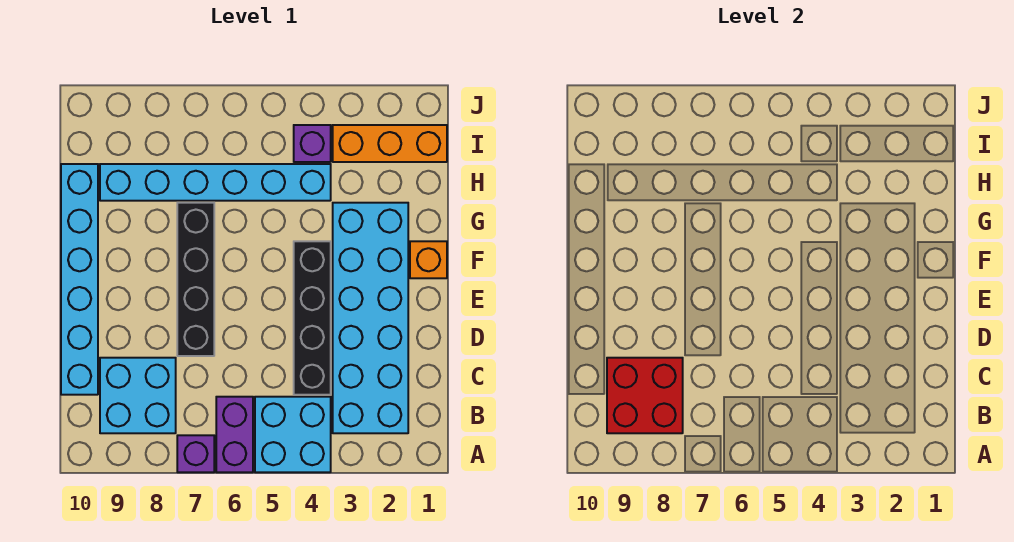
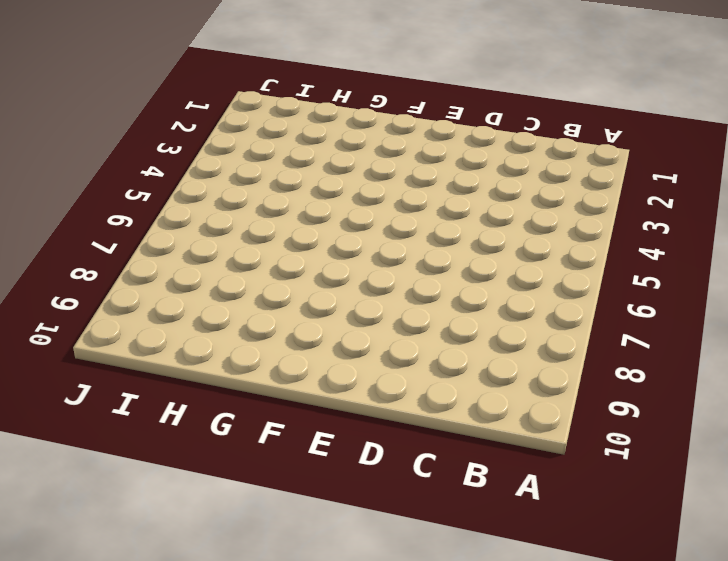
none -> cyan 2x2 brick [255,397,331,472]
none -> purple 1x2 brick [216,397,253,472]
none -> purple 1x1 brick [177,435,214,472]

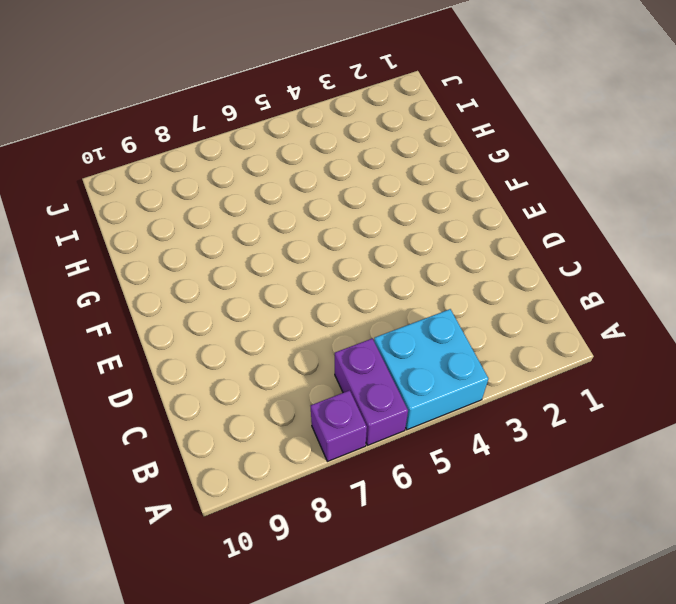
none -> cyan 2x6 brick [333,203,408,433]
none -> cyan 2x2 brick [100,358,176,433]
none -> black 1x4 brick [294,241,331,395]

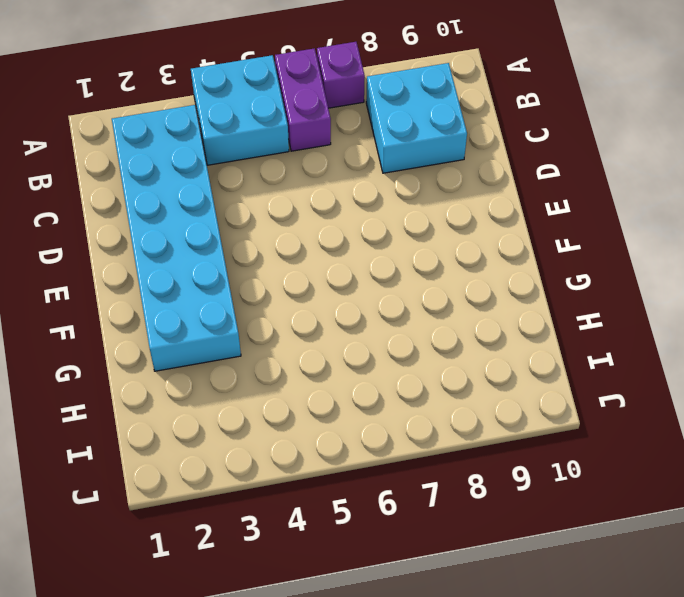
none -> black 1x4 brick [294,241,331,395]
none -> cyan 1x6 brick [61,164,98,395]
none -> black 1x4 brick [177,203,214,356]

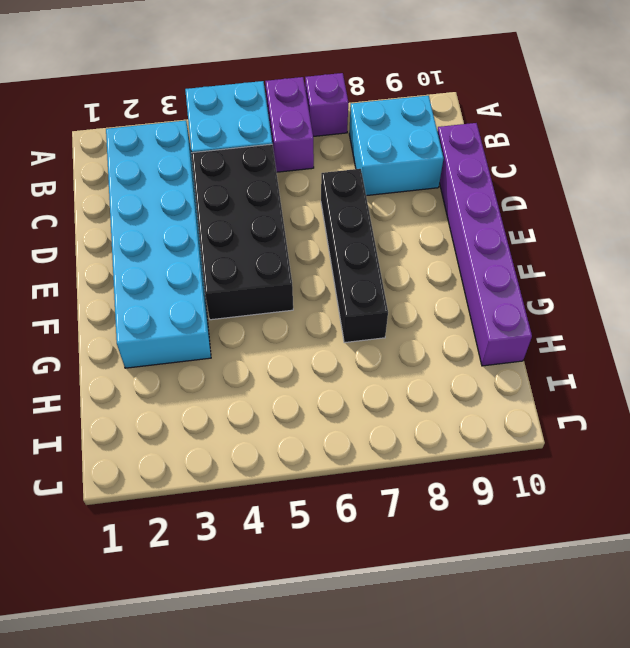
black 2x4 brick [191,144,293,320] -> black 1x4 brick [294,241,331,395]
purple 1x6 brick [437,123,532,366] -> cyan 1x6 brick [61,164,98,395]
none -> orange 1x1 brick [410,241,447,278]
none -> cyan 1x6 brick [100,164,331,201]
none -> orange 1x3 brick [333,125,447,162]

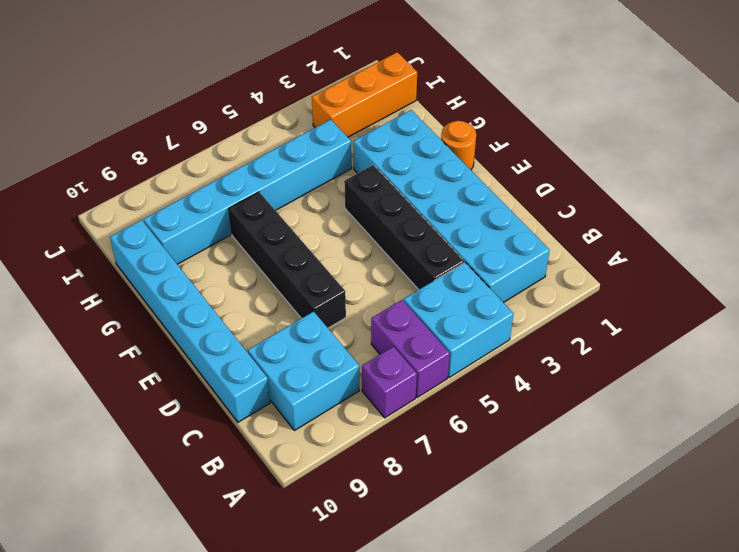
orange 1x1 round brick [441,121,476,170] -> orange 1x1 brick [410,241,447,278]
none -> purple 1x1 brick [294,125,331,162]
none -> red 2x2 brick [607,358,683,433]

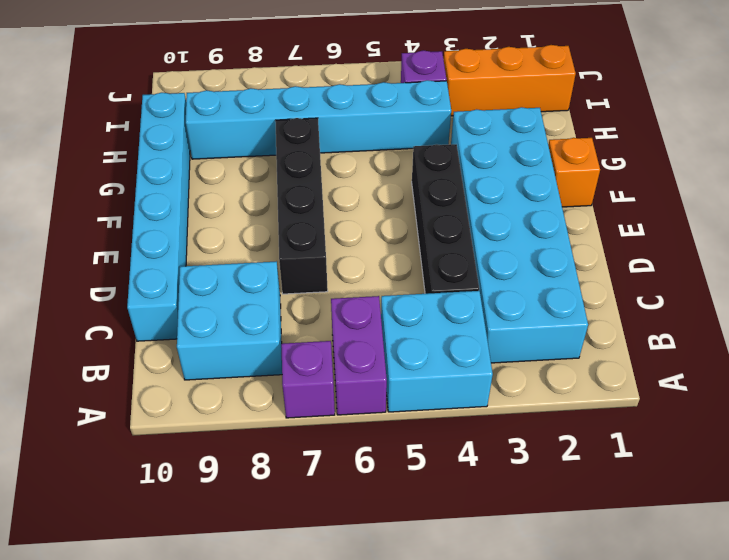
none -> red 2x2 brick [607,358,683,433]

